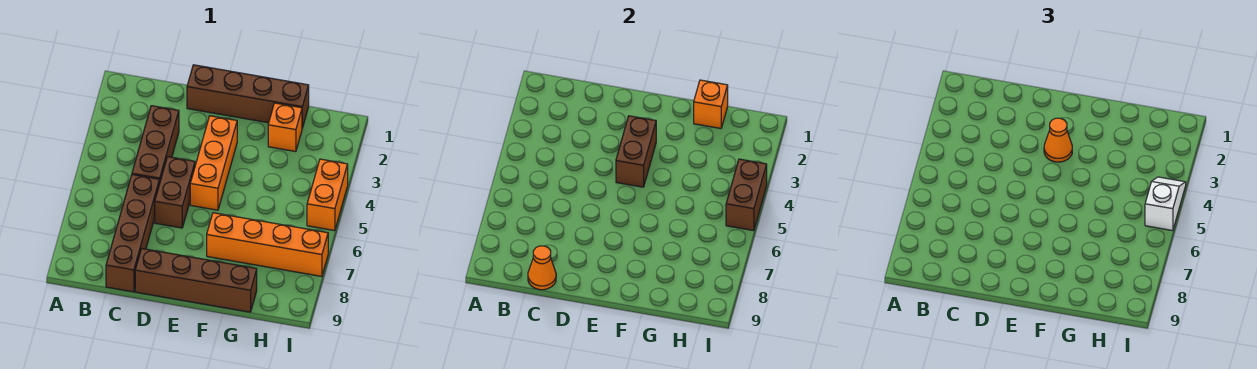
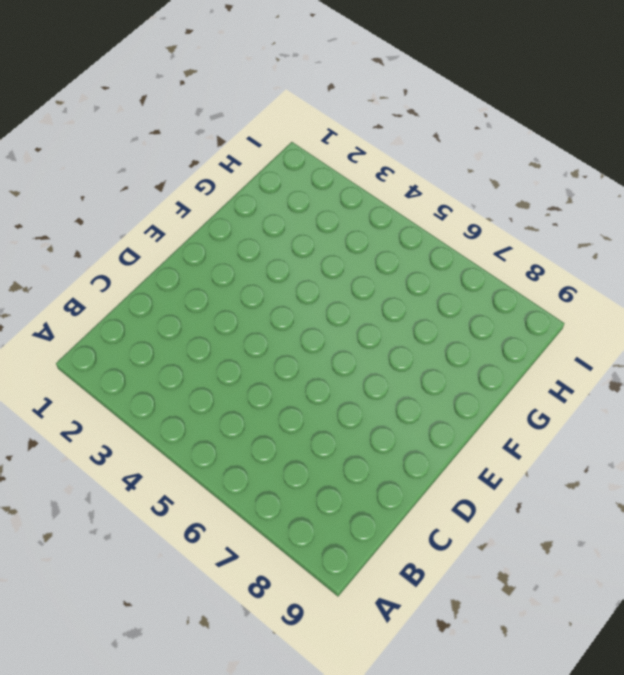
none -> brown 1x3 brick [132,106,179,184]
none -> brown 1x4 brick [106,175,159,292]
none -> brown 1x4 brick [187,65,309,128]

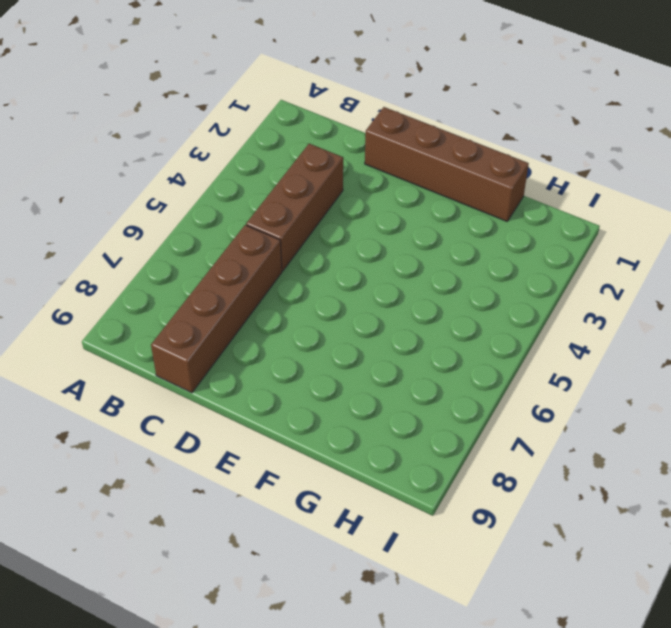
none -> brown 1x2 brick [155,157,195,228]
none -> brown 1x4 brick [135,249,257,312]
none -> orange 1x3 brick [190,116,237,210]

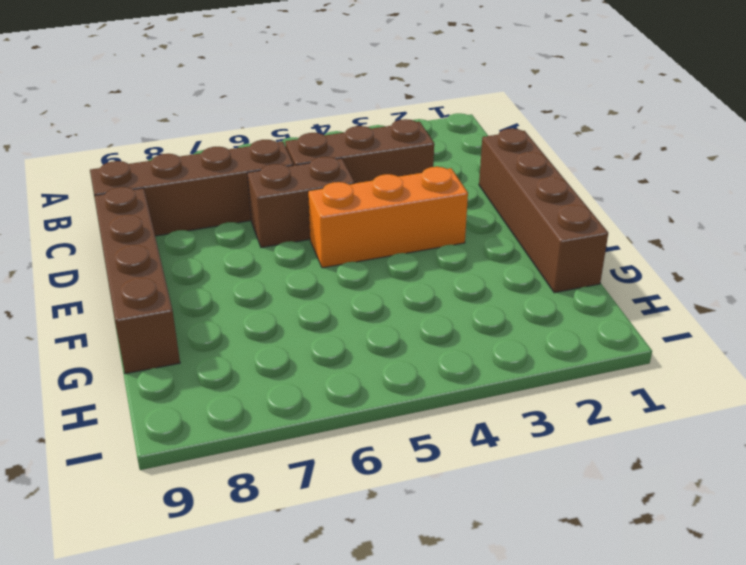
none -> orange 1x4 brick [207,213,328,276]
none -> orange 1x1 brick [268,103,302,152]
none -> orange 1x2 brick [307,159,348,231]

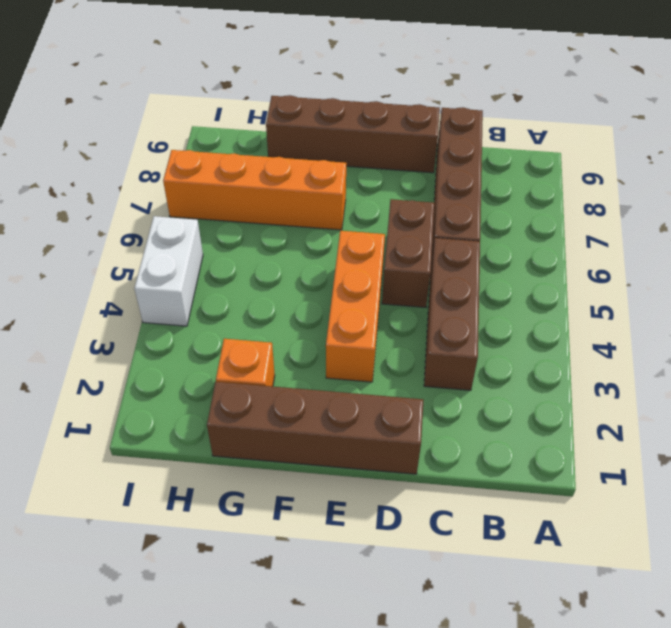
white 1x2 brick [134,216,203,326] -> orange 1x2 brick [307,159,348,231]
none -> orange 1x1 cone [528,246,556,290]
none -> brown 1x2 brick [616,116,656,187]
none -> orange 1x1 brick [694,80,728,128]

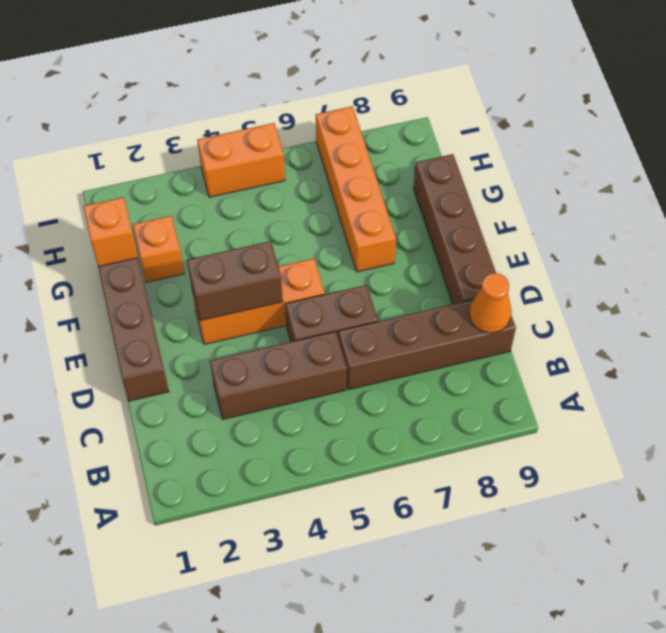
none -> brown 1x2 brick [726,159,767,231]
none -> orange 1x1 cone [1044,118,1072,162]
none -> white 1x2 slope [1145,177,1186,231]

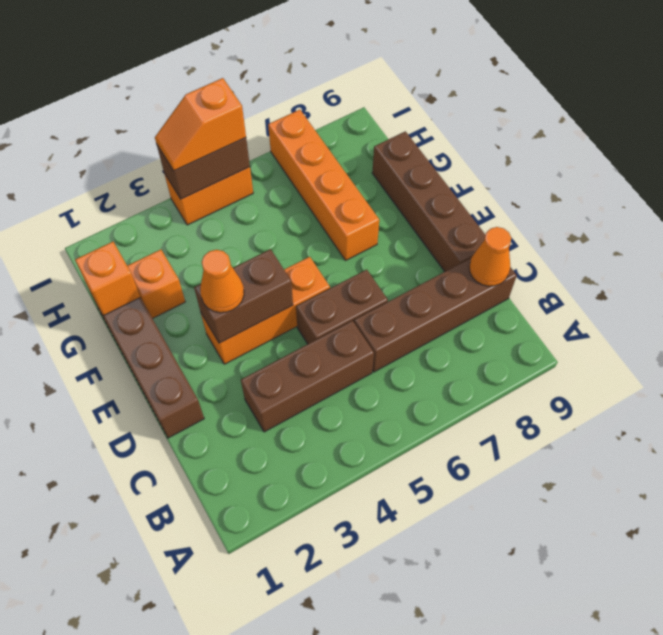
orange 1x2 slope [155,78,246,171] -> white 1x2 slope [1145,177,1186,231]

